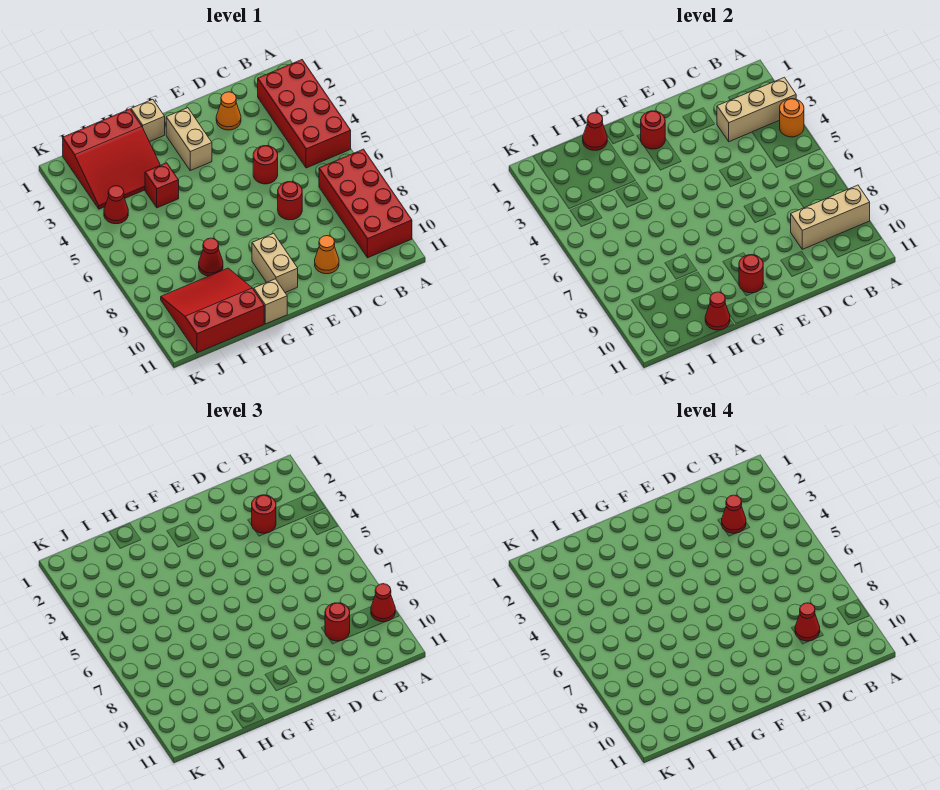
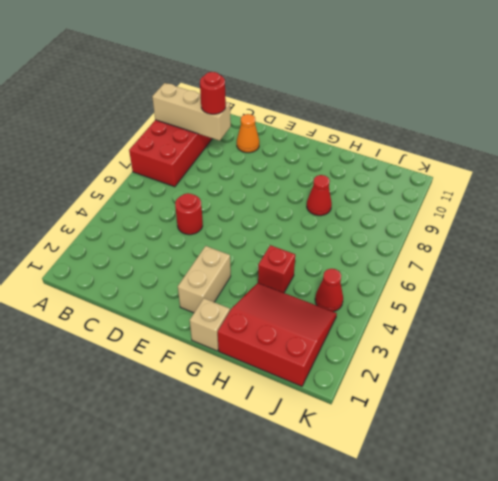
none -> red 2x4 brick [258,60,351,168]
none -> orange 1x1 cone [216,92,241,130]
none -> red 1x1 round brick [278,182,302,220]

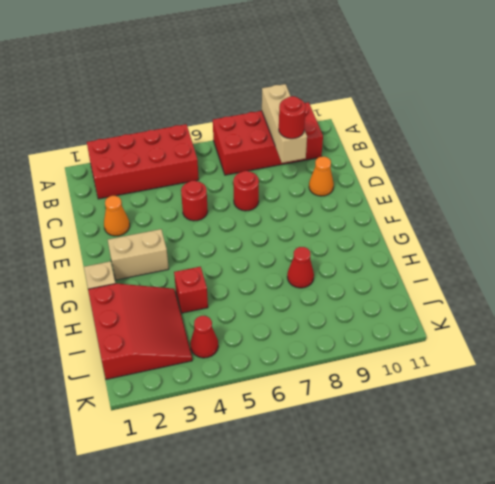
none -> tan 1x2 brick [252,233,298,293]
none -> tan 1x1 brick [254,279,287,324]
none -> red 3x3 slope [161,268,264,353]

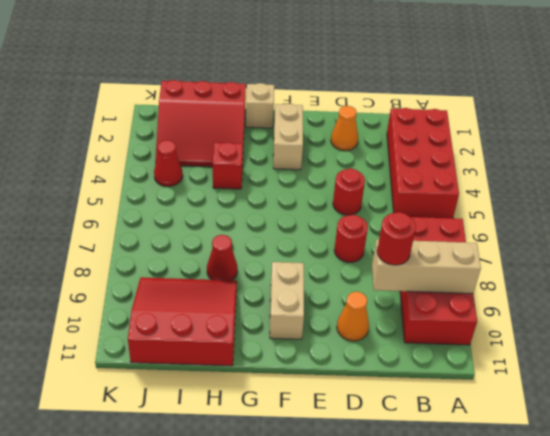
none -> tan 1x1 brick [254,279,287,324]
none -> tan 1x3 brick [717,77,796,142]
none -> orange 1x1 round brick [780,99,804,137]

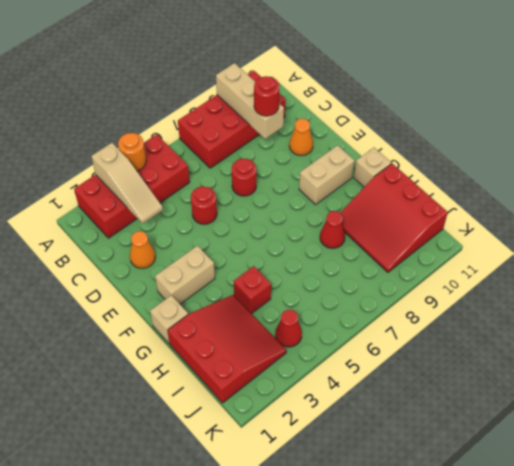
tan 1x3 slope [91,143,163,224] -> tan 1x3 brick [717,77,796,142]
none -> red 1x1 round brick [641,111,665,149]
none -> red 1x1 round brick [739,255,763,293]
none -> red 1x1 cone [583,113,607,150]

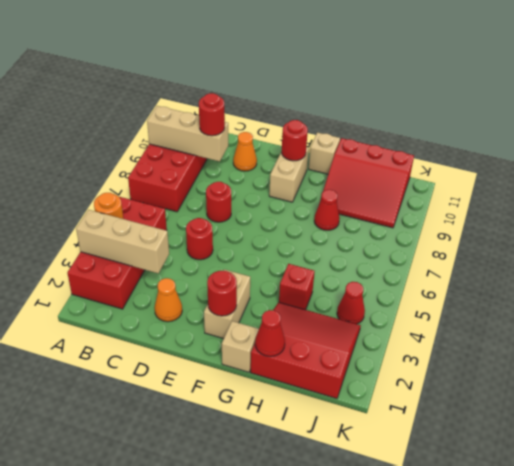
none -> red 1x1 cone [705,292,730,330]
none -> red 1x1 cone [371,584,395,622]
none -> red 1x1 round brick [252,495,276,533]

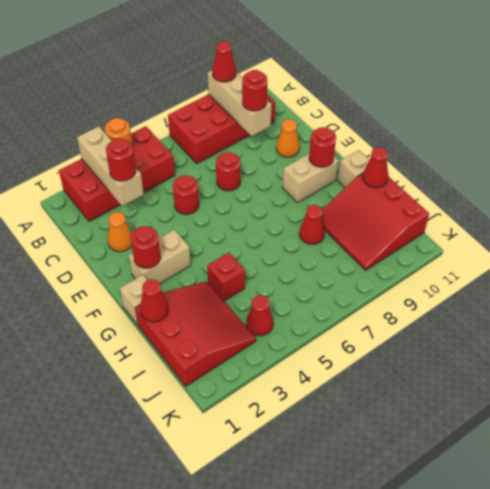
none -> red 1x1 cone [722,495,746,533]
none -> red 1x1 cone [795,603,820,641]

